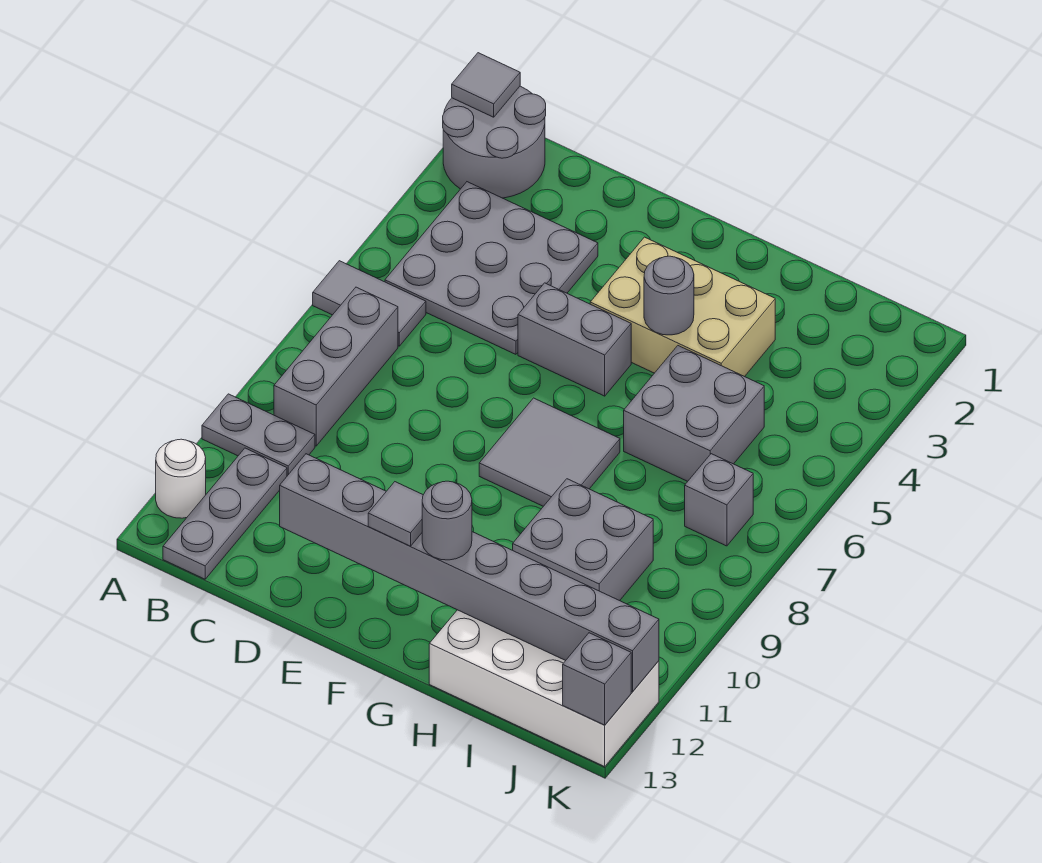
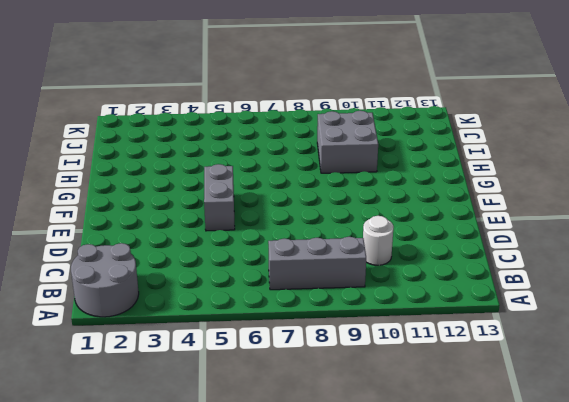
white 1x1 round brick [363,216,394,265] -> white 1x1 round brick moved to [156,439,206,518]
none -> grey 1x2 tile [313,261,426,346]
none -> grey 1x2 plate [202,394,315,476]
none -> grey 3x3 plate [385,182,598,354]

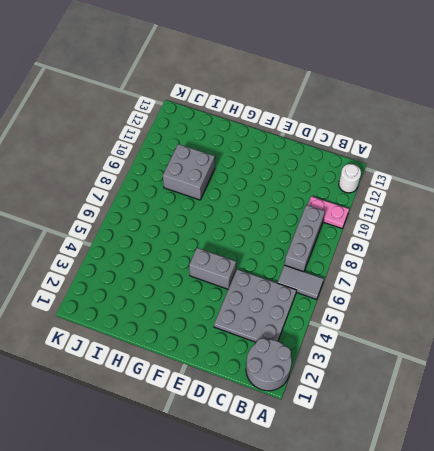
pink 1x2 plate [308,196,349,228] -> grey 1x2 plate [202,394,315,476]
none -> grey 1x3 plate [163,448,287,579]
none -> tan 2x3 brick [590,237,775,377]
none -> grey 2x2 tile [479,398,620,506]

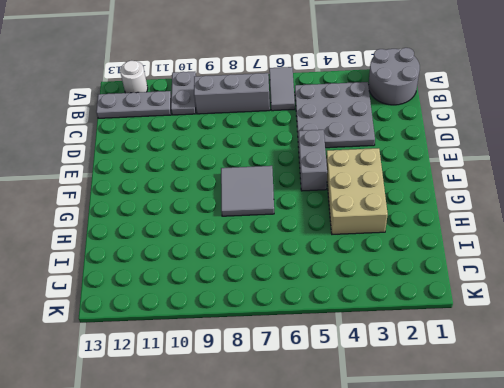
none -> grey 2x2 brick [624,346,764,481]
none -> grey 2x2 brick [513,479,653,601]
none -> white 2x4 brick [429,610,659,767]

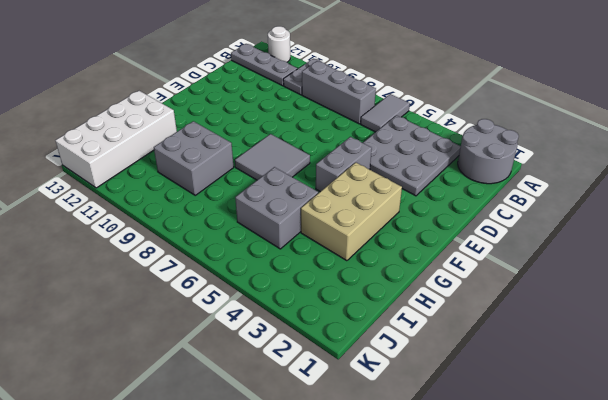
none -> grey 1x1 brick [685,454,753,546]
none -> grey 1x1 tile [452,53,520,117]
none -> grey 1x8 brick [280,454,659,692]

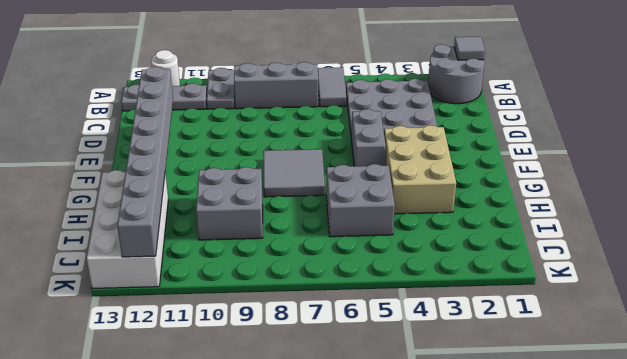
none -> grey 1x1 brick [685,454,753,546]
none -> grey 1x1 round brick [644,256,694,335]
none -> grey 1x1 brick [563,633,631,725]

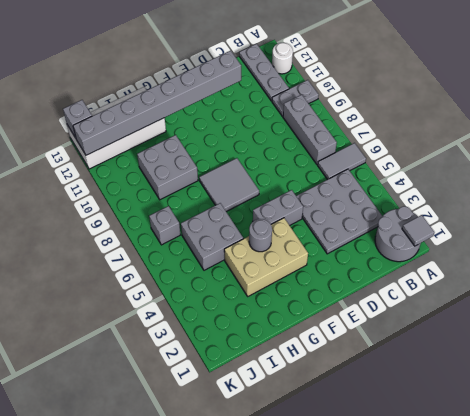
none -> grey 1x1 tile [368,482,423,546]
none -> grey 1x1 round brick [422,481,472,560]

